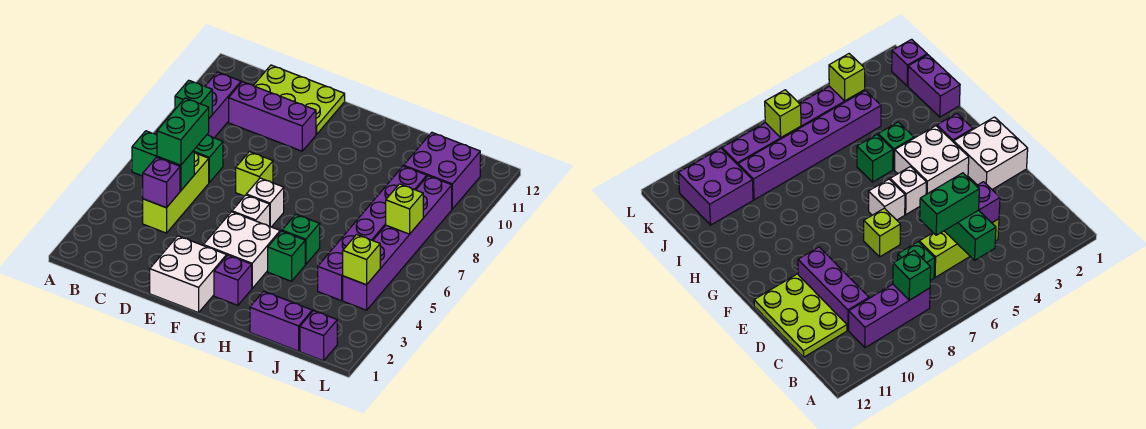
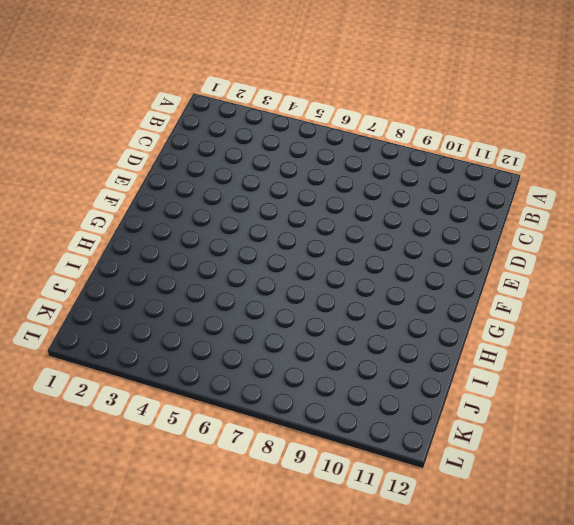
none -> purple 1x3 brick [205,72,241,138]
none -> lime 1x3 brick [143,152,209,233]
none -> green 1x1 brick [194,135,223,182]

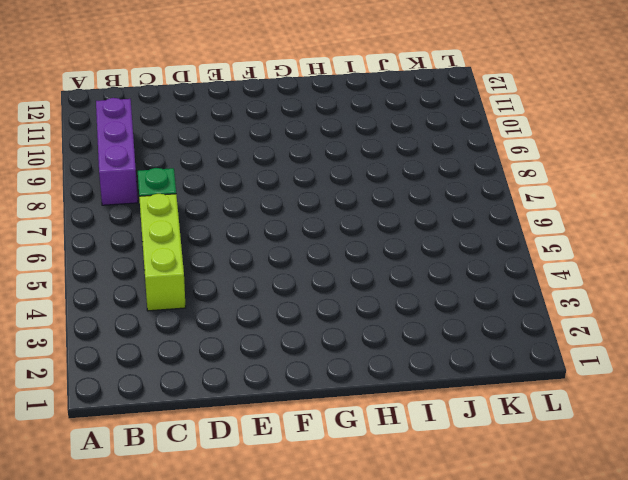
none -> purple 1x3 brick [229,82,316,151]
none -> lime 2x3 plate [253,65,345,134]
none -> white 2x2 brick [150,236,227,313]

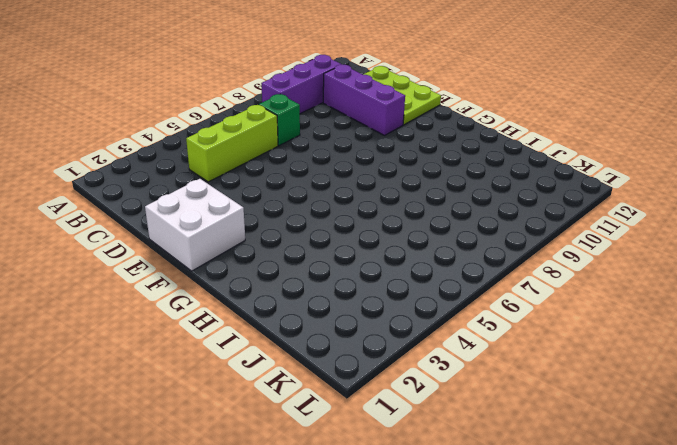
none -> lime 1x1 brick [236,152,273,196]
none -> white 2x2 brick [203,212,280,288]
none -> white 1x1 brick [232,195,270,226]

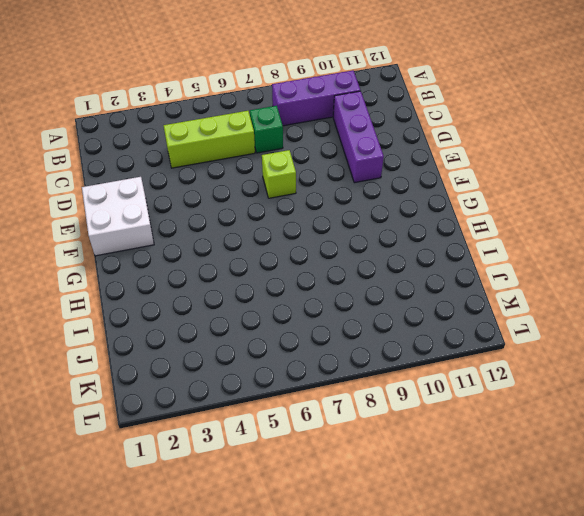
none -> lime 2x3 plate [253,65,345,134]
none -> white 2x2 brick [203,212,280,288]
none -> white 1x1 brick [232,195,270,226]

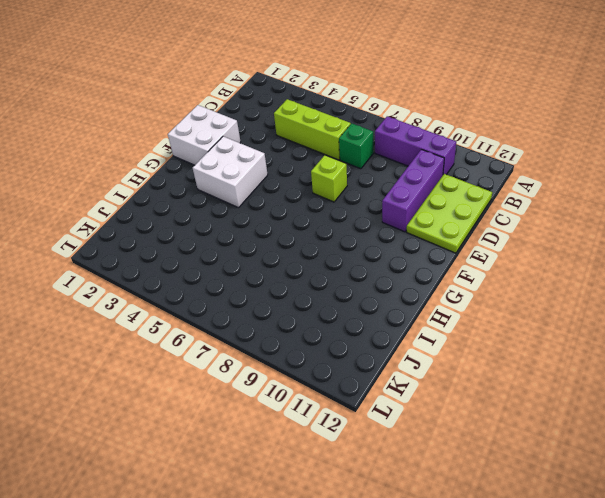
none -> white 1x1 brick [232,195,270,226]
none -> white 1x1 brick [246,178,284,227]
none -> purple 1x1 brick [214,255,252,305]

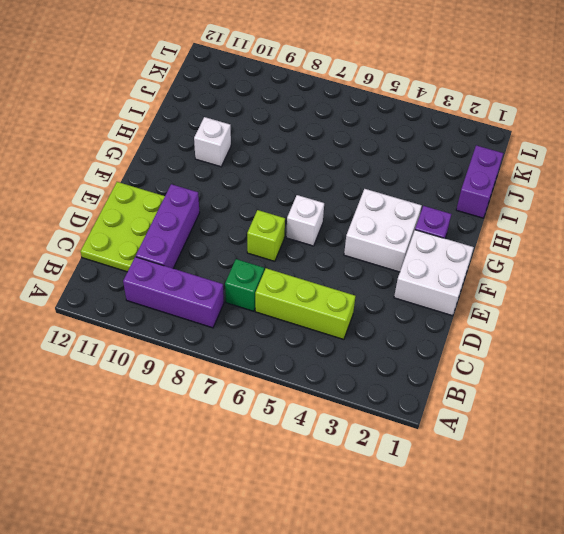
white 1x1 brick [194,117,231,167] -> white 1x1 brick moved to [232,195,270,226]
none -> green 1x1 brick [268,231,305,281]
none -> green 1x1 brick [282,214,320,264]
none -> purple 1x6 brick [318,166,427,301]

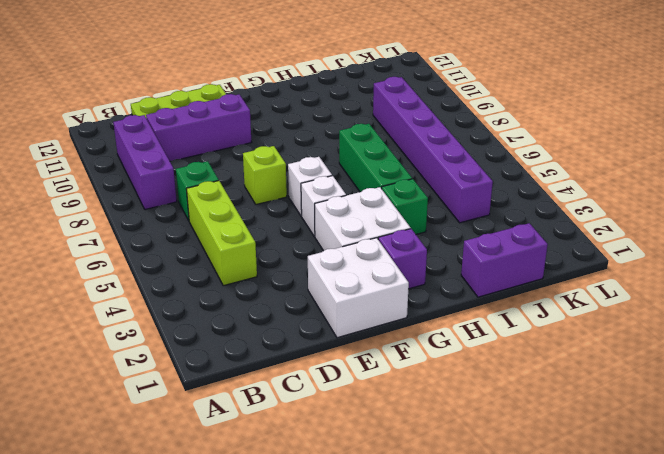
green 1x3 brick [339,124,412,192] -> green 1x1 brick [282,214,320,264]
none -> purple 2x2 brick [404,132,480,209]
none -> purple 1x1 brick [300,311,337,361]
none -> purple 1x6 brick [343,176,452,310]

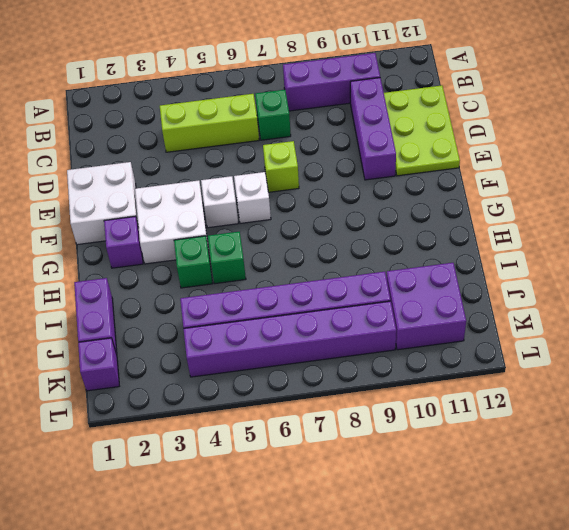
none -> green 1x2 brick [132,131,194,191]
none -> green 1x1 brick [175,80,212,118]
none -> purple 1x1 brick [143,157,180,208]

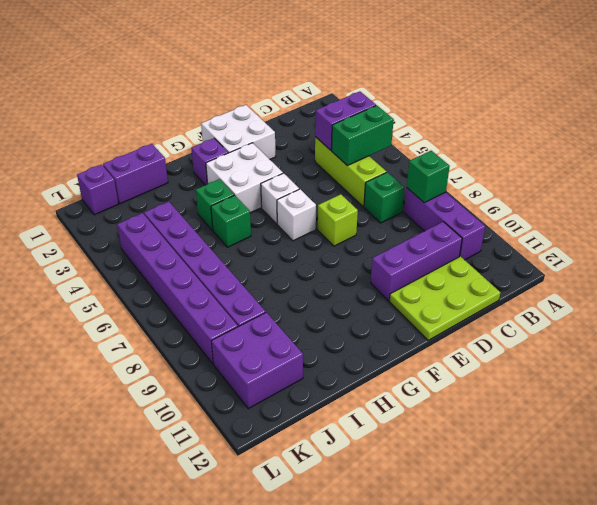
purple 1x2 brick [315,91,376,150] -> purple 1x1 brick [143,157,180,208]
none -> lime 1x1 brick [343,235,380,285]
none -> lime 1x1 brick [386,184,423,234]
none -> green 1x2 brick [157,98,209,165]

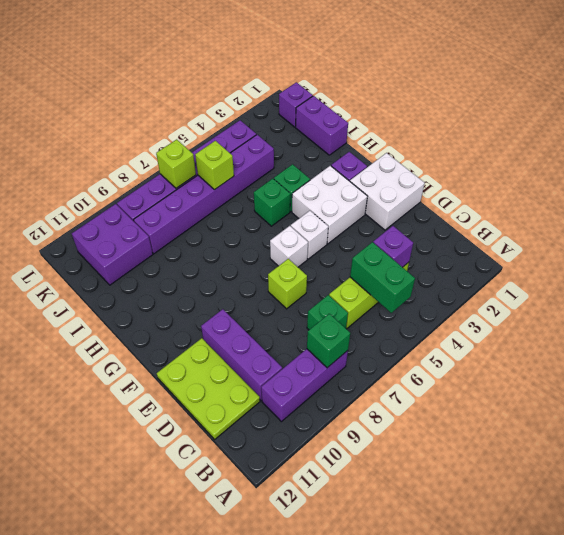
lime 1x1 brick [195,141,234,190] -> lime 1x1 brick moved to [343,235,380,285]
none -> green 1x2 brick [157,98,209,165]

